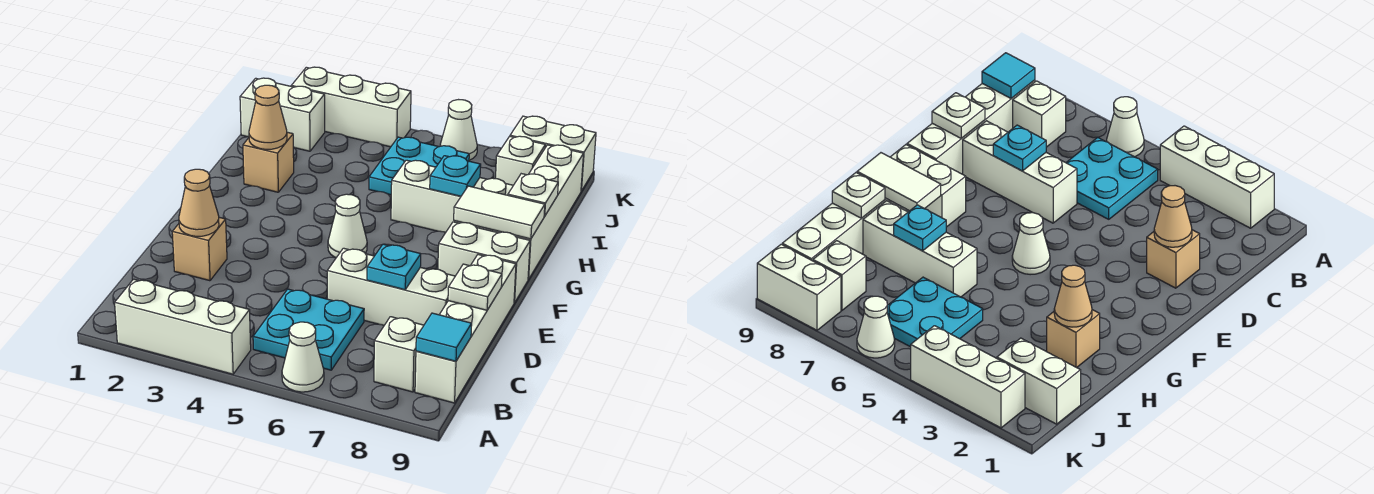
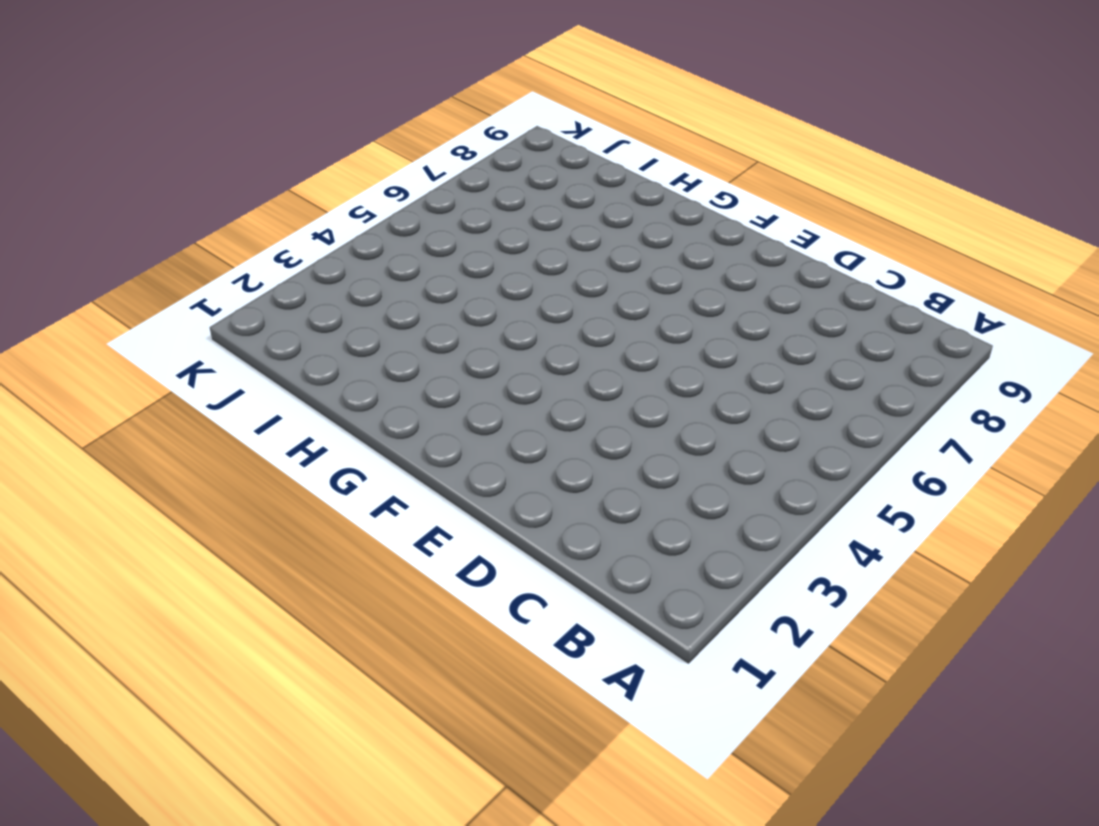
none -> white 1x3 brick [115,279,251,374]
none -> white 1x1 cone [282,322,324,392]
none -> cyan 2x2 plate [253,289,364,370]

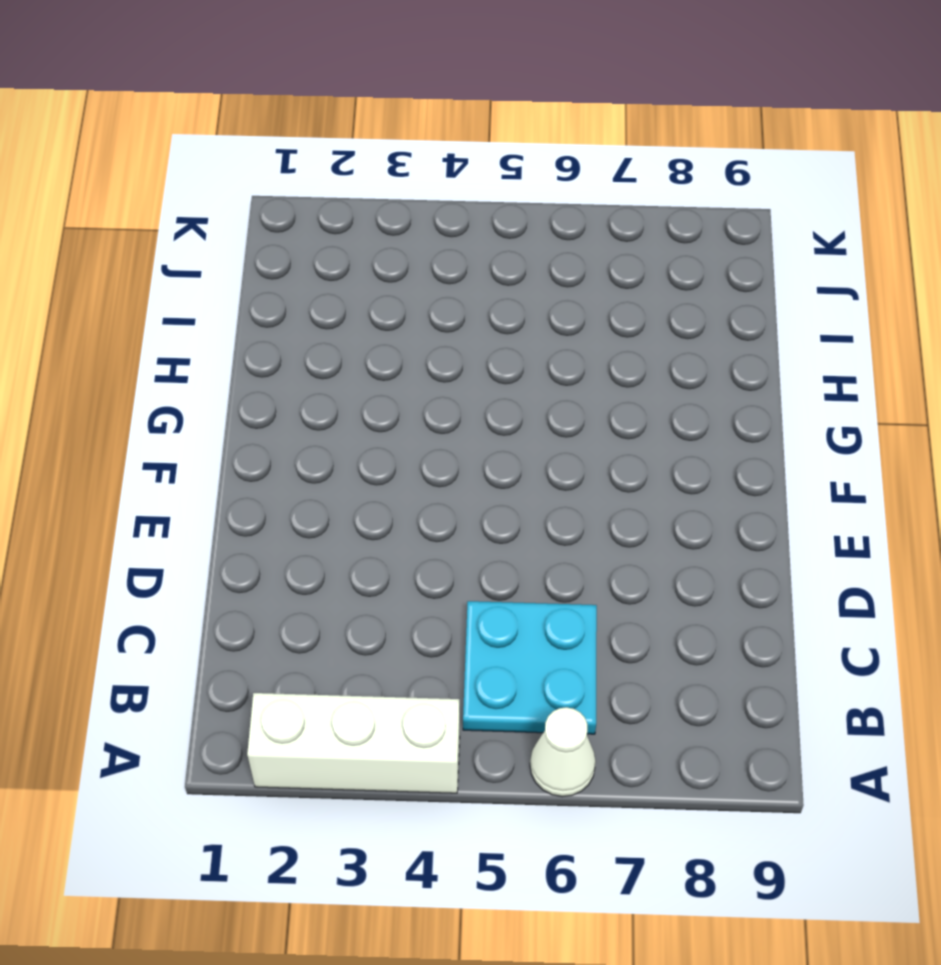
none -> white 1x1 brick [374,317,424,392]
none -> white 1x4 brick [415,255,516,403]
none -> tan 1x1 brick [172,217,227,281]

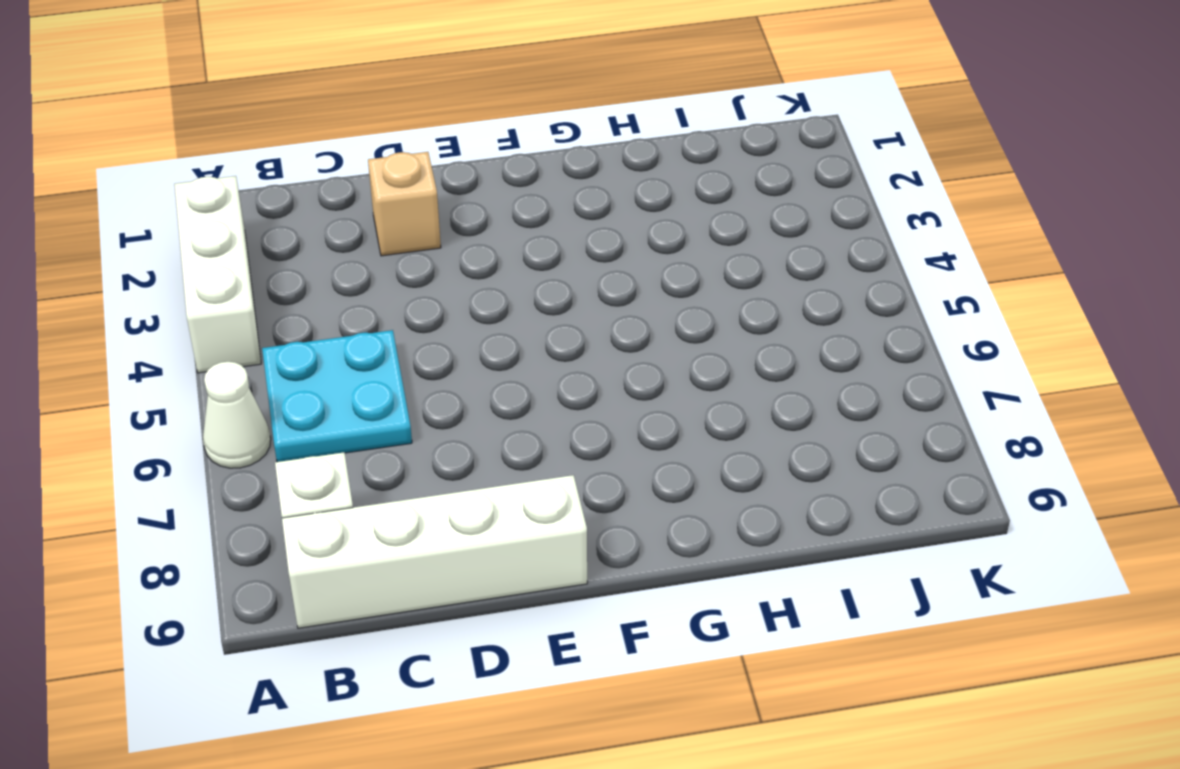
none -> white 1x3 brick [327,248,455,325]
none -> white 1x1 cone [328,194,367,258]
none -> white 1x2 brick [438,222,530,303]

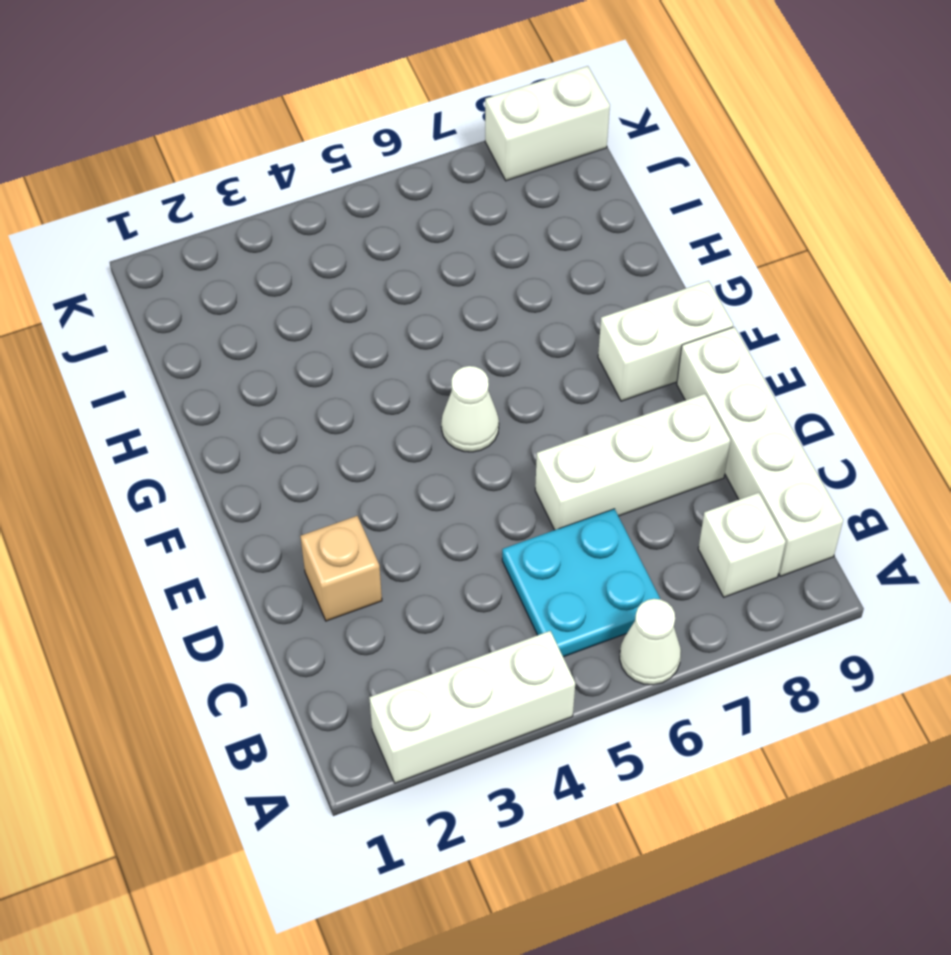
none -> white 1x4 brick [493,145,584,279]
none -> tan 1x1 brick [243,132,294,192]
none -> white 1x3 brick [391,160,513,233]

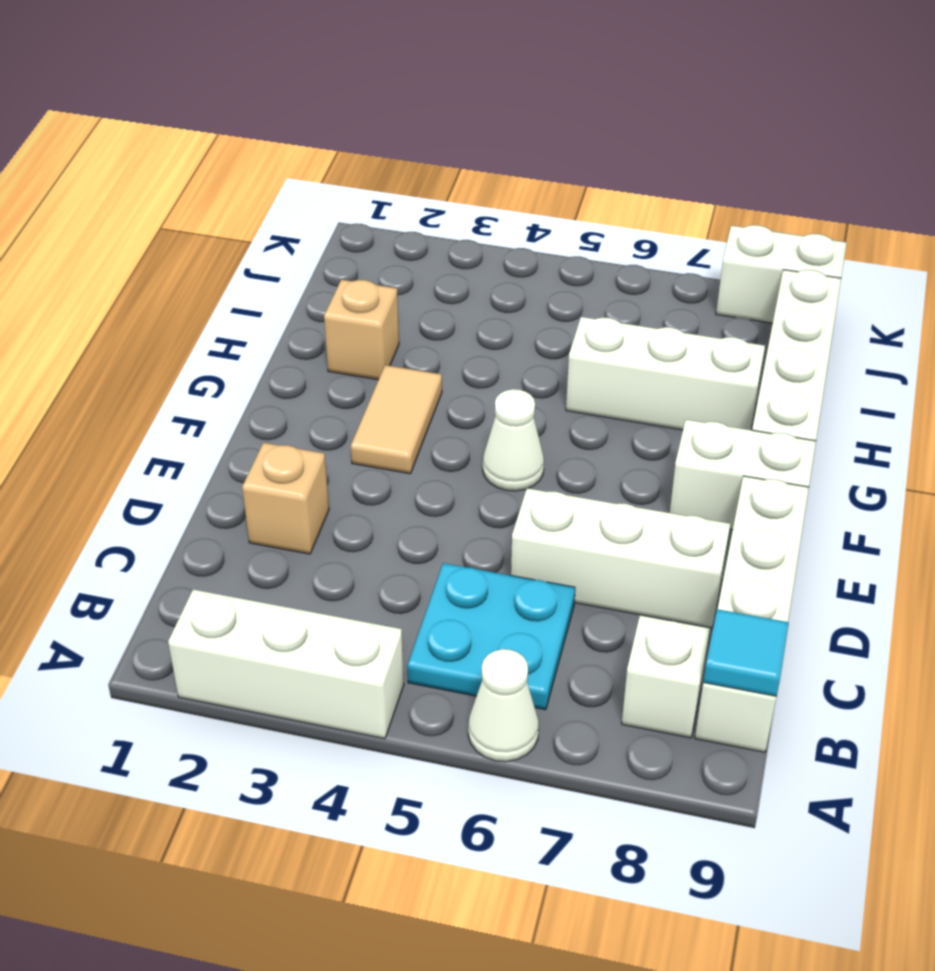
tan 1x2 tile [351,365,442,474] -> none
none -> cyan 2x2 plate [369,137,469,195]
none -> white 1x2 brick [240,78,325,151]
none -> white 1x1 brick [496,136,545,185]

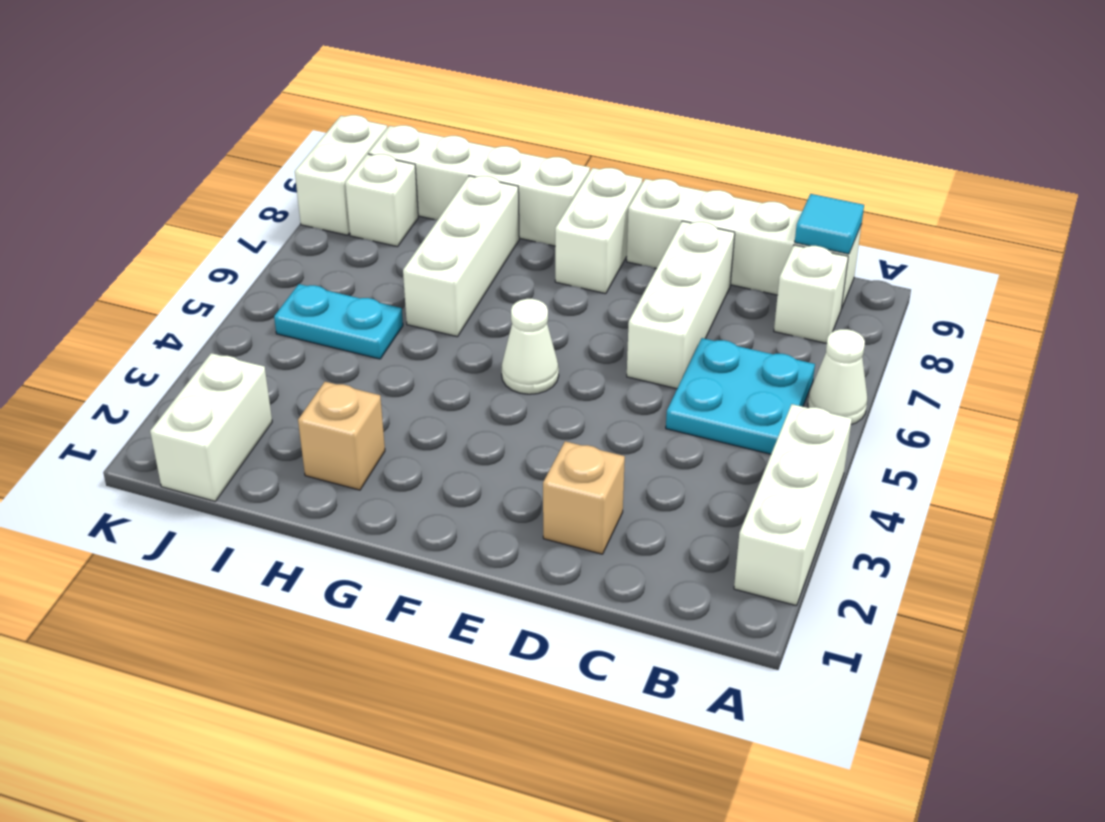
cyan 1x2 plate [274,284,403,359] -> cyan 2x2 plate [369,137,469,195]
none -> white 1x3 brick [291,67,411,147]
none -> white 1x1 cone [440,100,477,160]
none -> tan 1x1 cone [179,169,219,236]

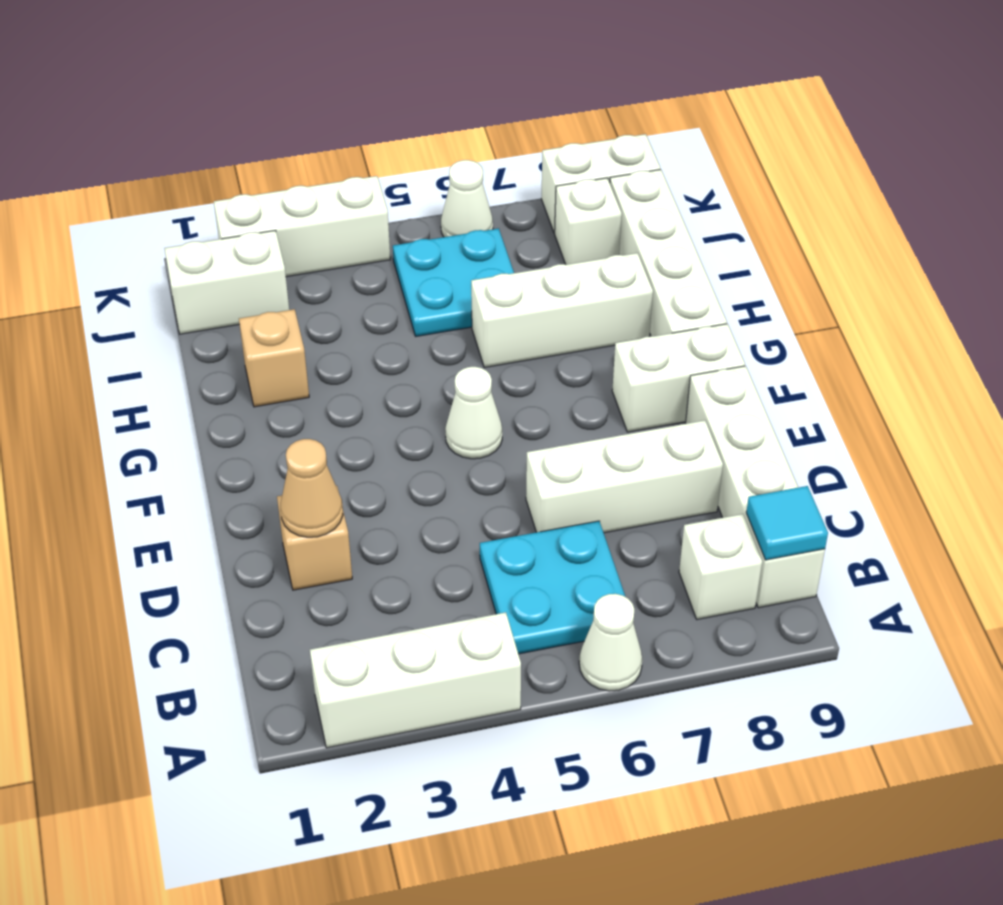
none -> cyan 1x1 plate [367,244,421,290]
none -> white 1x1 plate [448,264,502,310]
none -> white 1x2 tile [454,186,545,239]

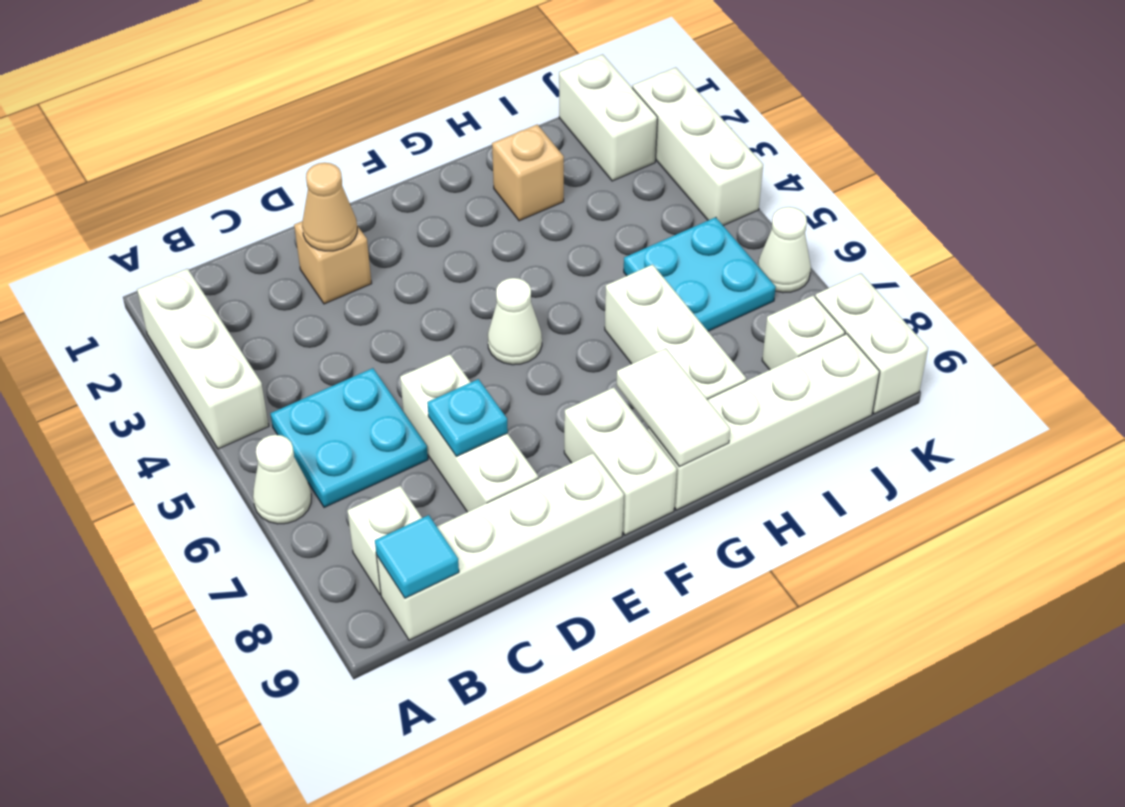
none -> white 1x1 plate [448,264,502,310]
none -> tan 1x1 cone [249,85,287,149]
none -> cyan 1x1 plate [430,156,481,196]

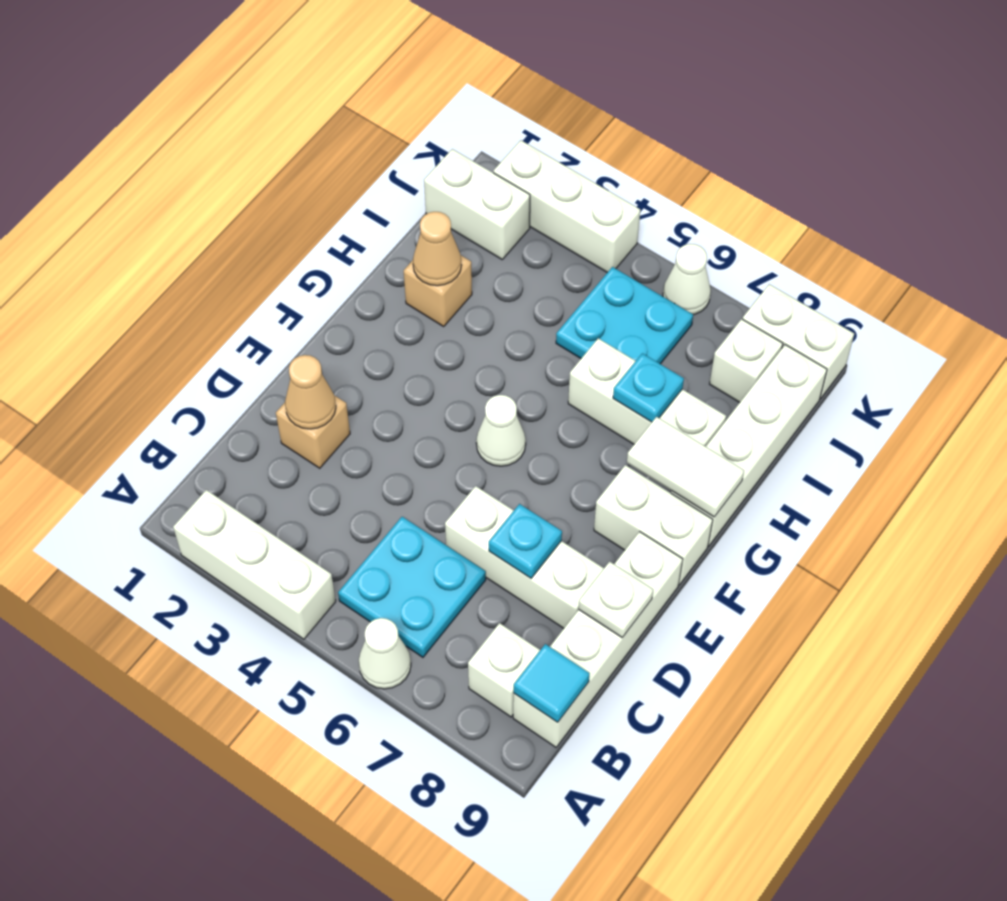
none -> white 1x1 plate [508,174,558,216]

